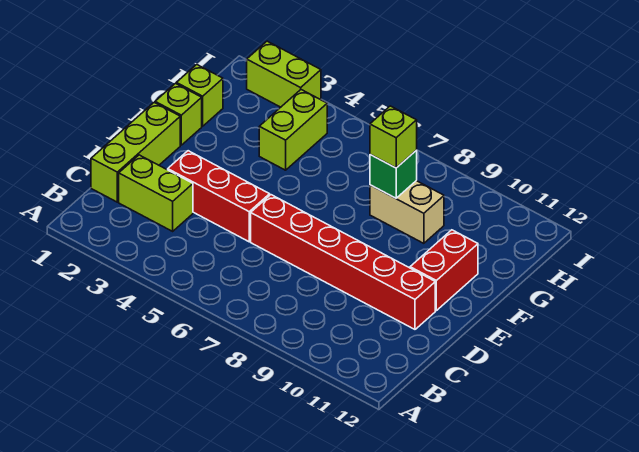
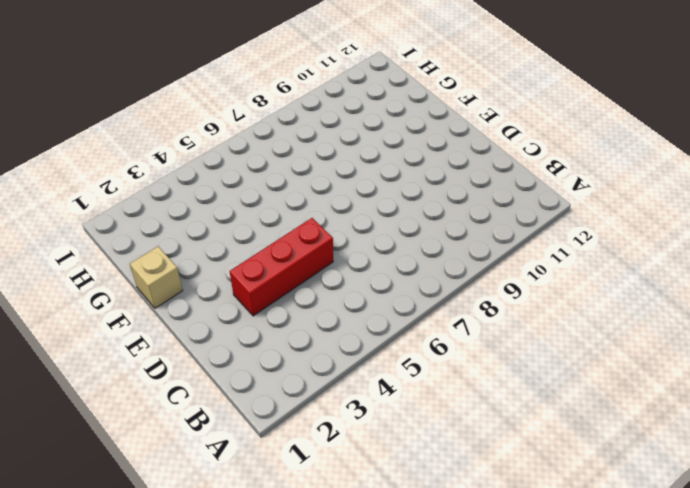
tan 1x1 brick [130,246,183,308] -> lime 1x1 brick [155,84,202,145]
none -> lime 1x3 brick [91,103,180,202]
none -> lime 1x2 brick [119,155,193,231]
none -> red 1x6 brick [251,195,435,329]

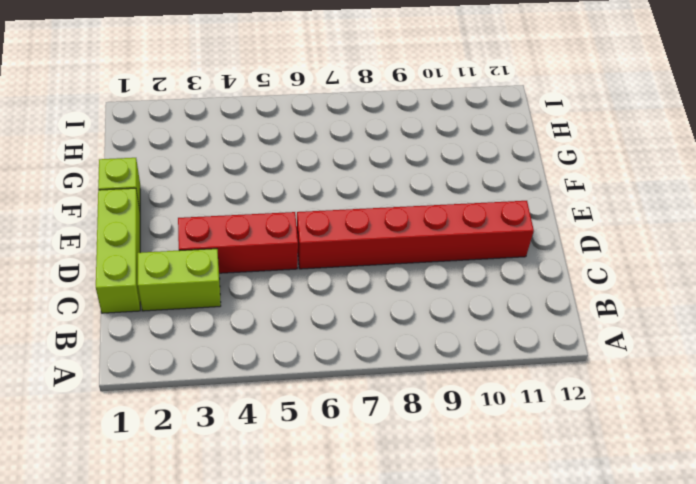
none -> red 1x2 brick [410,230,478,311]
none -> lime 1x1 brick [176,65,223,126]
none -> lime 1x2 brick [259,90,327,170]

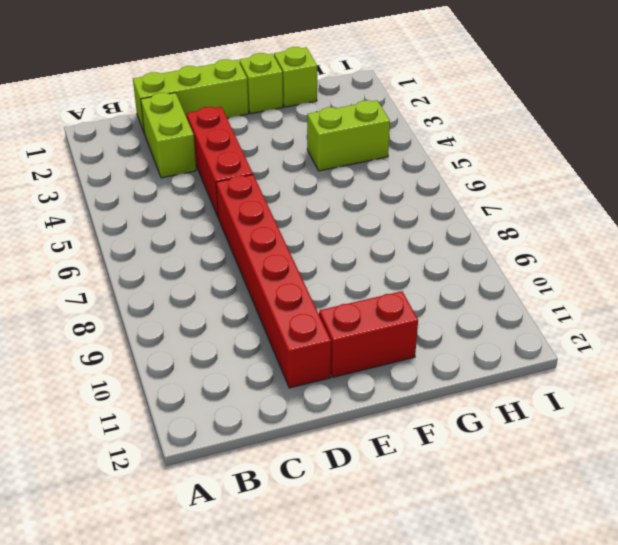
none -> tan 1x2 brick [370,181,444,243]
none -> lime 1x2 brick [247,41,321,107]
none -> green 1x1 brick [370,151,417,198]

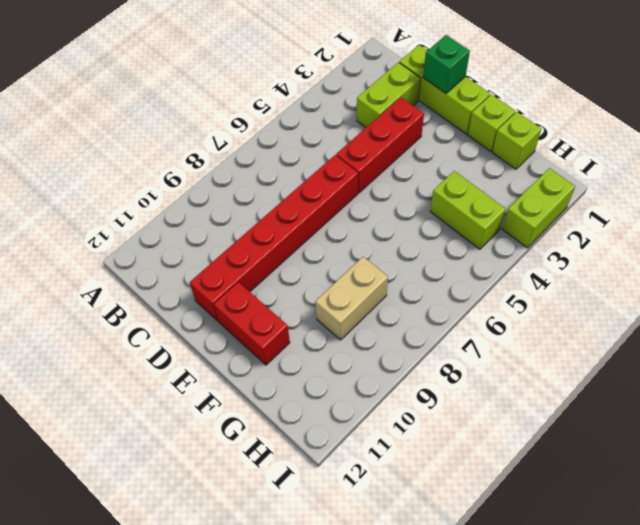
green 1x1 brick [423,35,470,93] -> green 1x1 brick moved to [370,151,417,198]
none -> lime 1x1 brick [370,106,417,168]

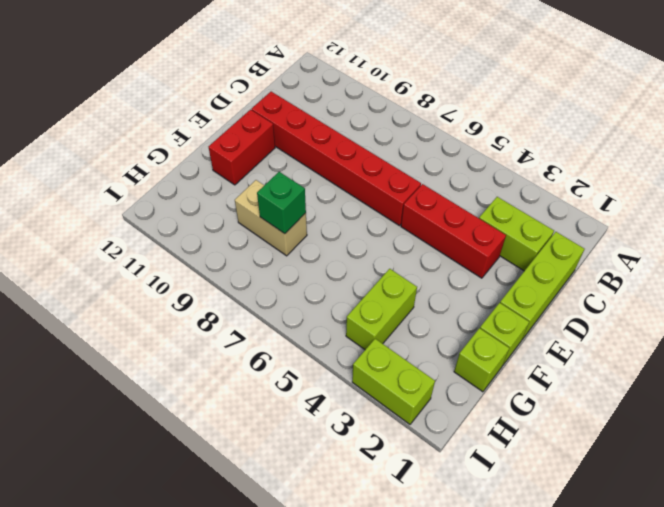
none -> lime 1x1 brick [370,106,417,168]

